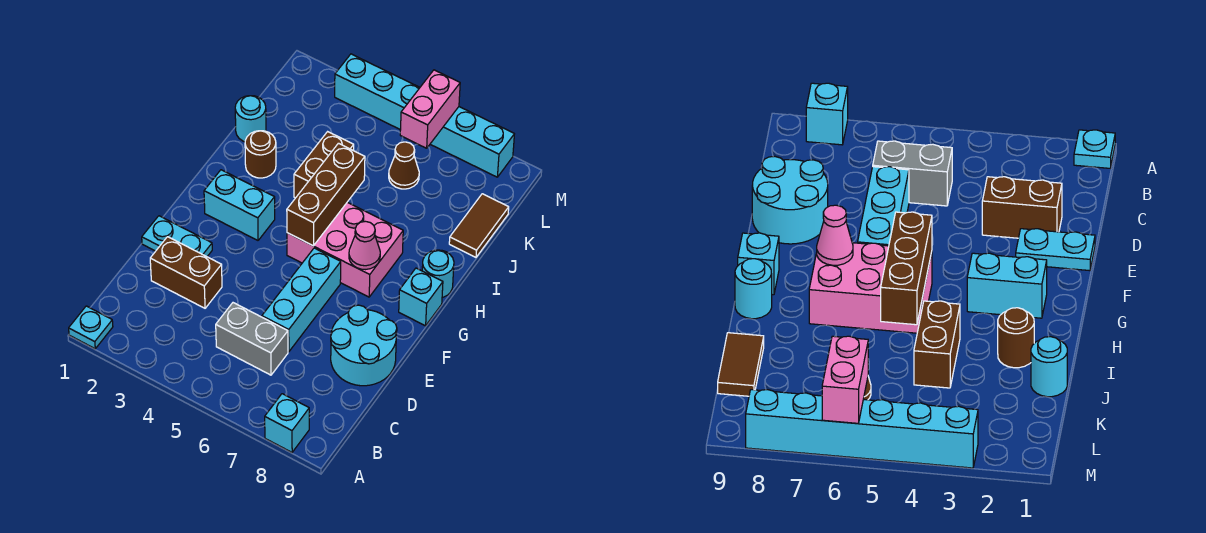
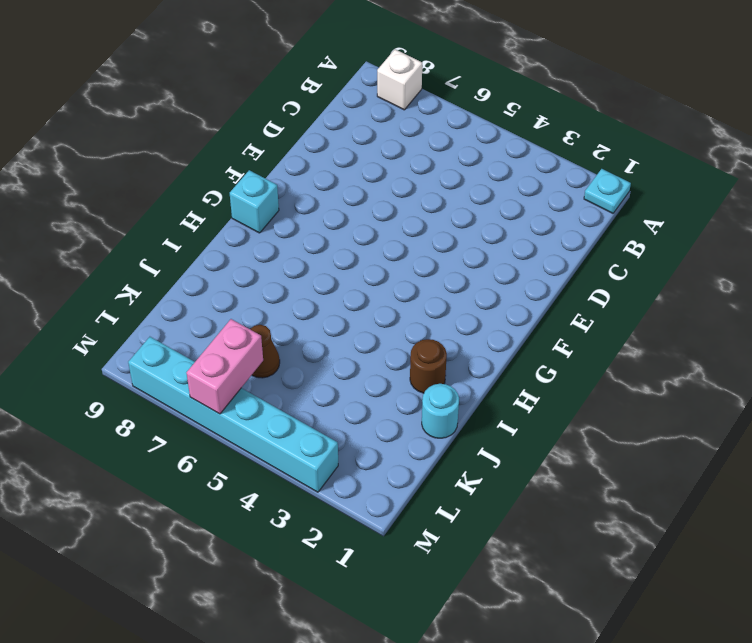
white 1x1 brick [377,49,422,110] -> cyan 1x1 brick [265,394,309,452]
none -> grey 1x2 brick [216,303,288,375]
none -> brown 1x2 brick [150,237,222,308]
none -> cyan 1x3 brick [262,248,341,352]

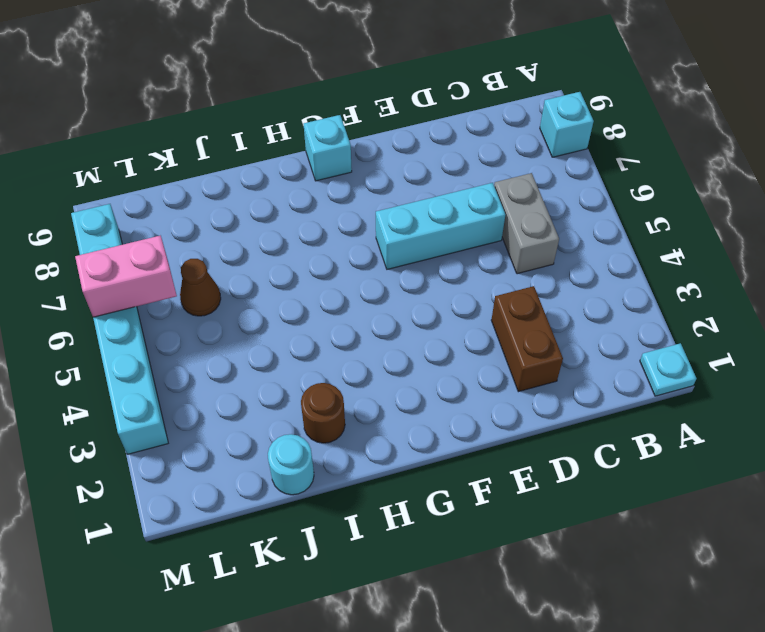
none -> cyan 2x2 round brick [331,305,397,386]
none -> cyan 1x2 plate [142,216,212,257]
none -> cyan 1x2 brick [204,170,275,240]

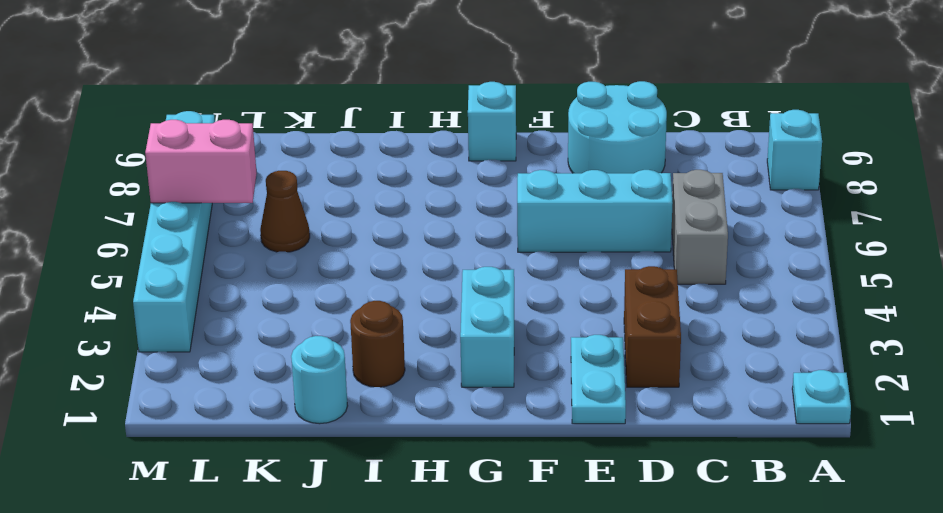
none -> pink 2x3 brick [287,202,403,297]
none -> cyan 1x1 round brick [422,250,454,297]
none -> brown 1x2 brick [294,132,354,198]

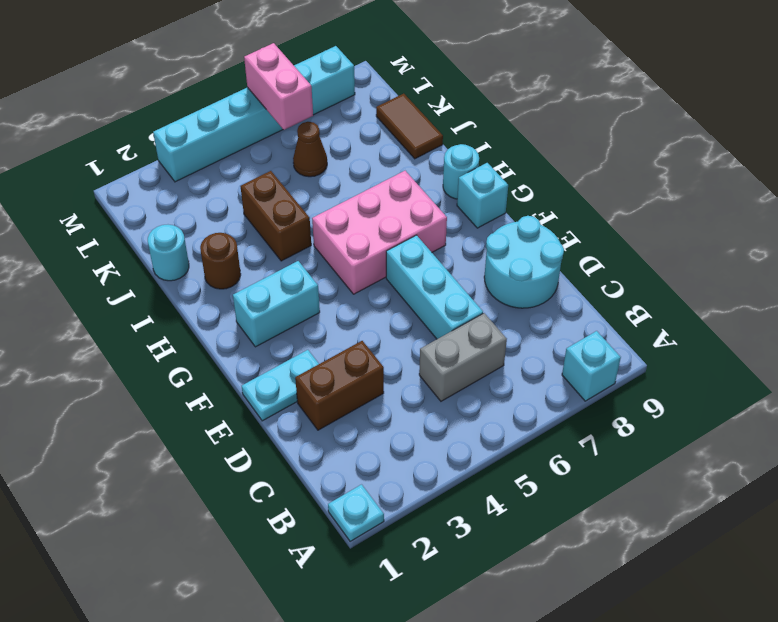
none -> brown 1x3 brick [287,143,365,246]
none -> pink 1x1 cone [349,221,380,270]

